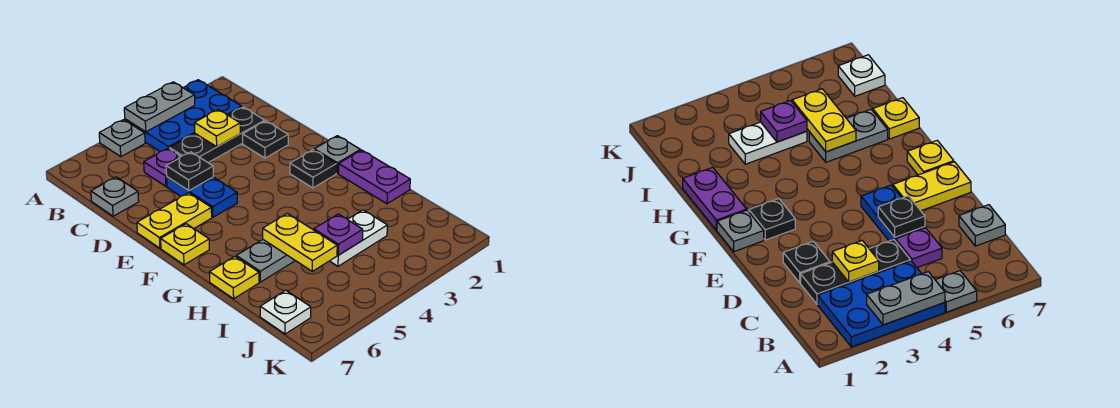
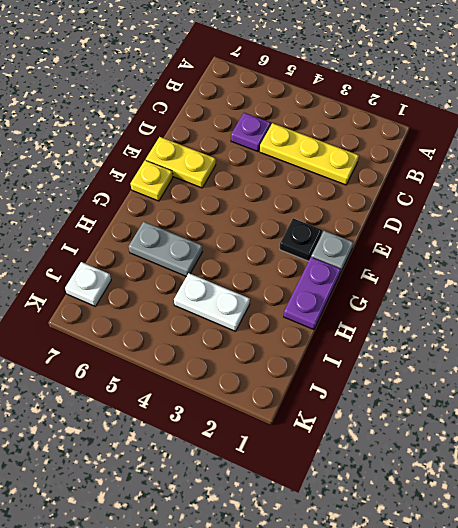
yellow 1x3 plate [260,123,359,185] -> black 1x3 plate [170,107,265,163]
none -> blue 2x3 plate [125,80,242,151]
none -> grey 1x1 plate [99,120,145,157]
none -> grey 1x1 plate [91,177,139,216]

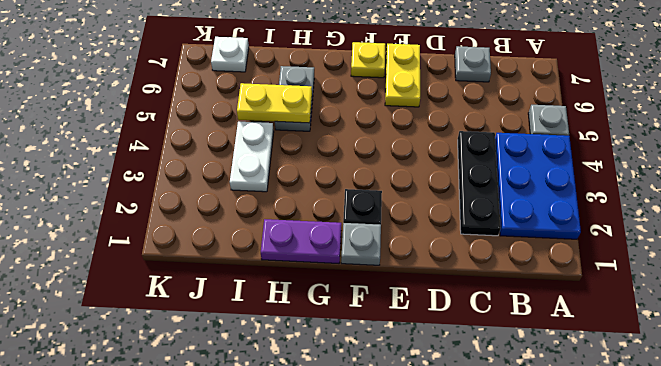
none -> purple 1x1 plate [144,148,181,186]
none -> black 1x1 plate [243,121,288,158]
none -> blue 1x2 plate [167,177,237,217]

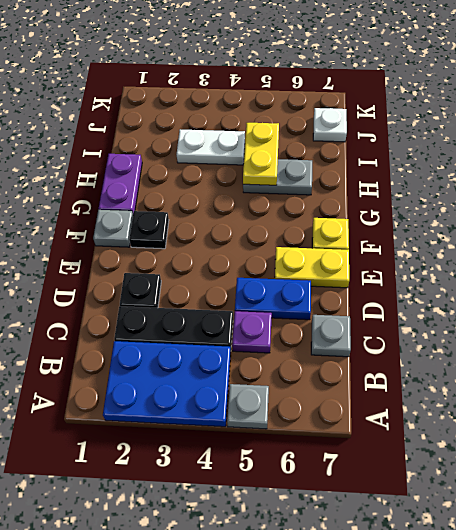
blue 1x2 plate [235,278,311,320] -> blue 1x2 plate turned to [167,177,237,217]
none -> yellow 1x1 plate [209,257,259,299]
none -> grey 1x2 plate [124,82,195,132]
none -> yellow 1x1 plate [194,110,240,147]

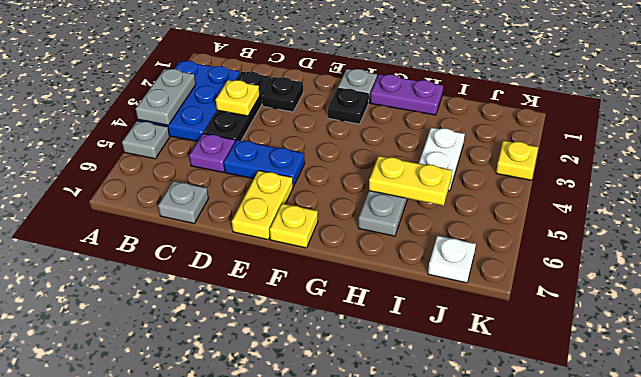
yellow 1x1 plate [496,140,538,180] -> yellow 1x1 plate moved to [209,257,259,299]
none -> black 1x1 plate [166,152,213,191]
none -> purple 1x1 plate [314,214,363,255]

